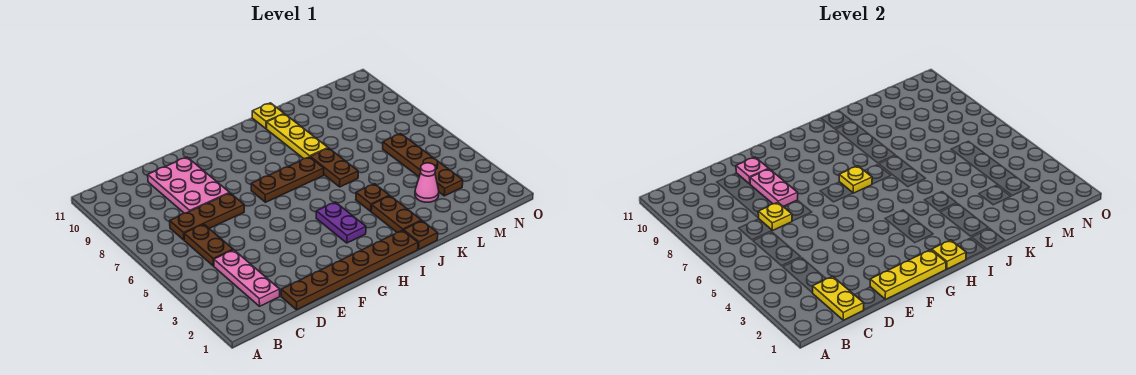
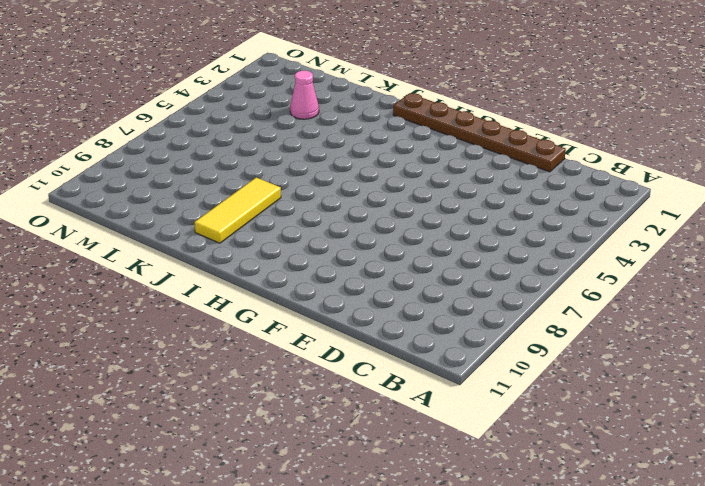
yellow 1x3 tile [194,178,281,243] -> yellow 1x3 plate [267,114,328,159]
none -> pink 1x3 plate [214,250,280,306]
none -> brown 1x2 plate [184,224,233,266]
none -> brown 1x3 plate [170,193,244,240]

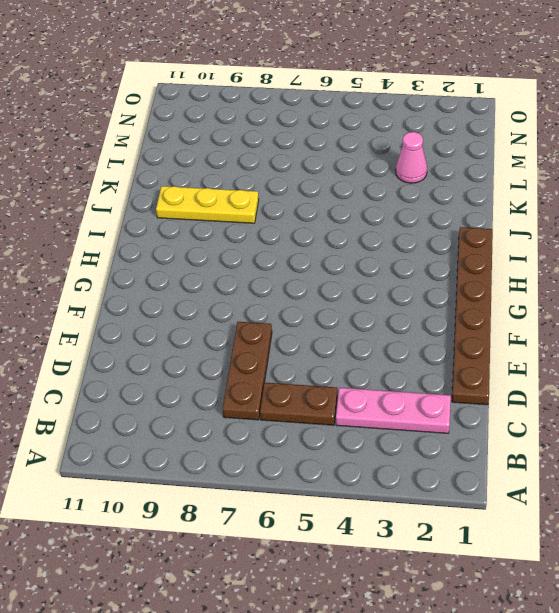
none -> pink 2x3 plate [148,157,229,213]
none -> brown 1x3 plate [251,157,324,202]
none -> purple 1x2 plate [316,202,366,243]

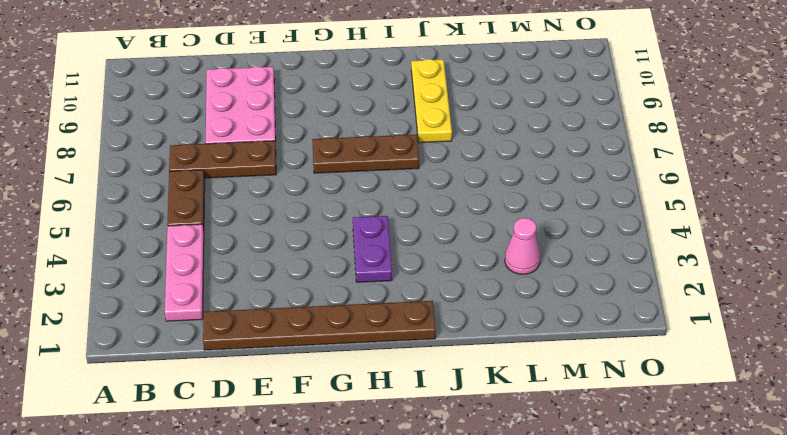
none -> brown 1x1 plate [404,221,438,249]
none -> brown 1x2 plate [371,196,421,232]
none -> brown 1x1 plate [356,184,389,211]

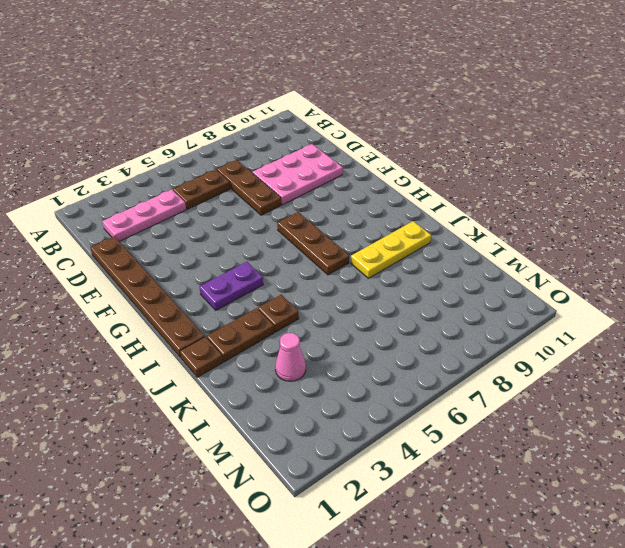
none -> brown 1x2 plate [310,148,358,187]
none -> yellow 1x1 plate [252,103,284,129]
none -> brown 1x4 plate [383,134,463,196]

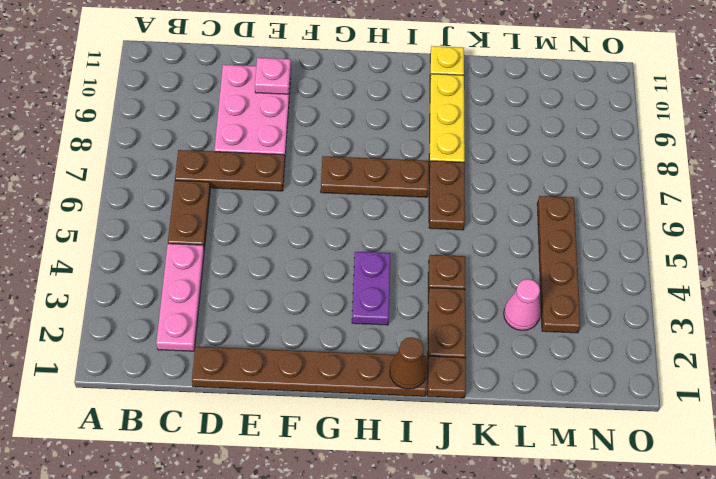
brown 1x1 cone [390,337,427,389] -> none
none -> yellow 1x2 plate [813,276,864,320]
none -> yellow 1x1 plate [758,202,792,231]
none -> yellow 1x3 plate [870,250,946,299]

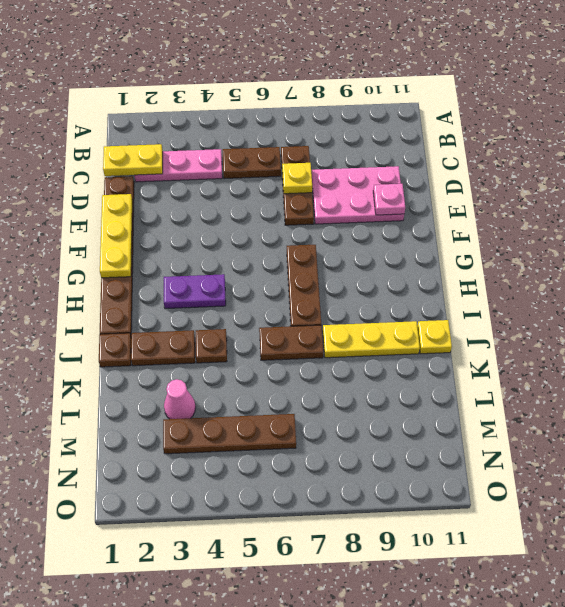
none -> pink 1x2 plate [750,169,798,206]
none -> yellow 1x1 plate [932,240,966,269]
none -> yellow 1x1 plate [839,166,872,193]

